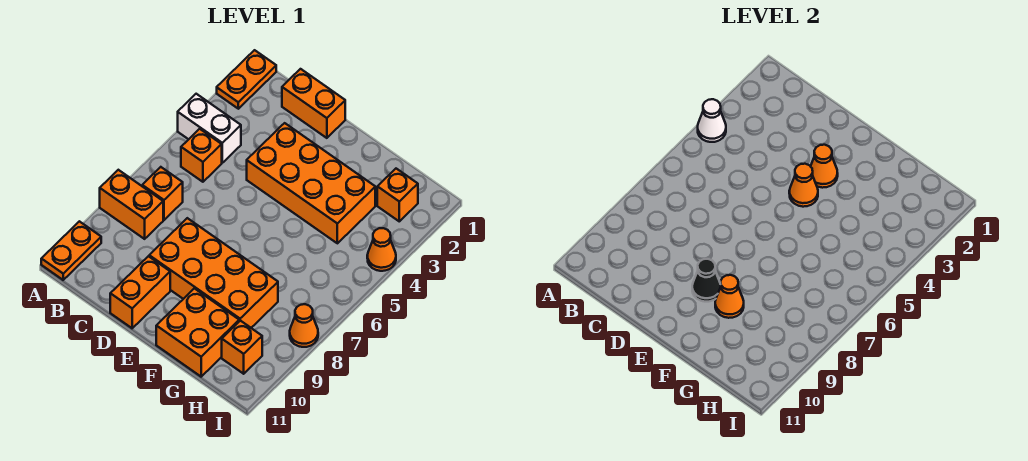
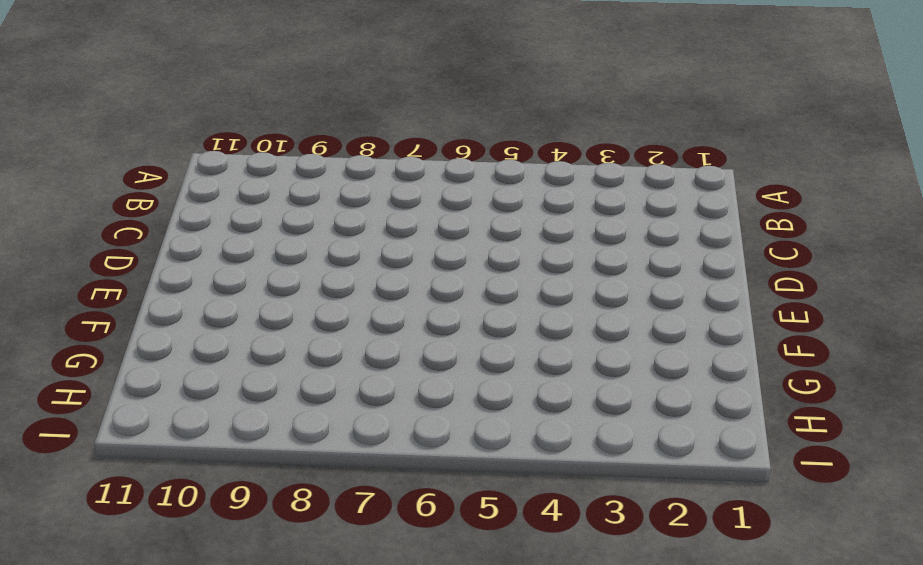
none -> orange 1x2 plate [217,50,276,109]
none -> white 1x2 brick [178,94,241,163]
none -> orange 1x2 brick [100,170,163,239]

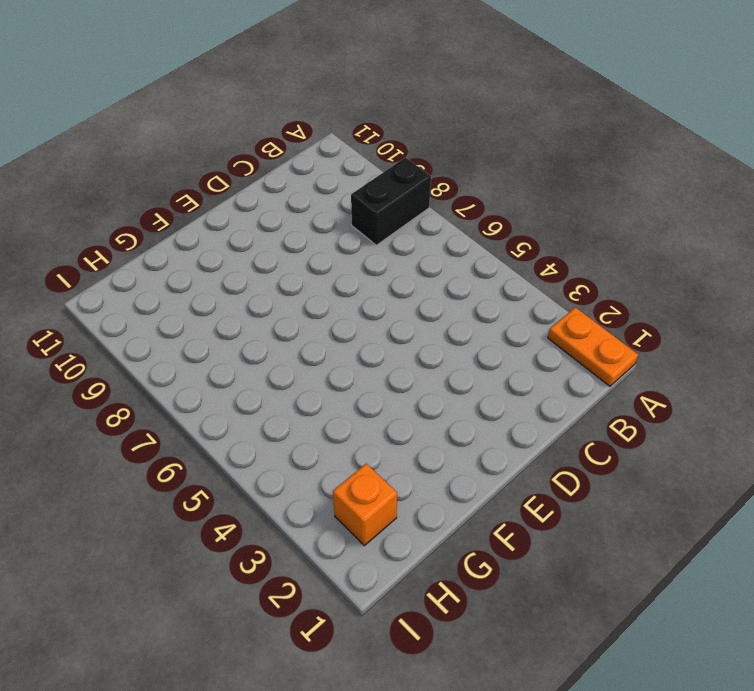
black 1x2 brick [351,158,431,245] -> orange 1x2 brick [100,170,163,239]
none -> white 1x2 brick [178,94,241,163]
none -> orange 1x2 plate [41,221,101,280]
none -> orange 1x1 brick [181,129,222,182]

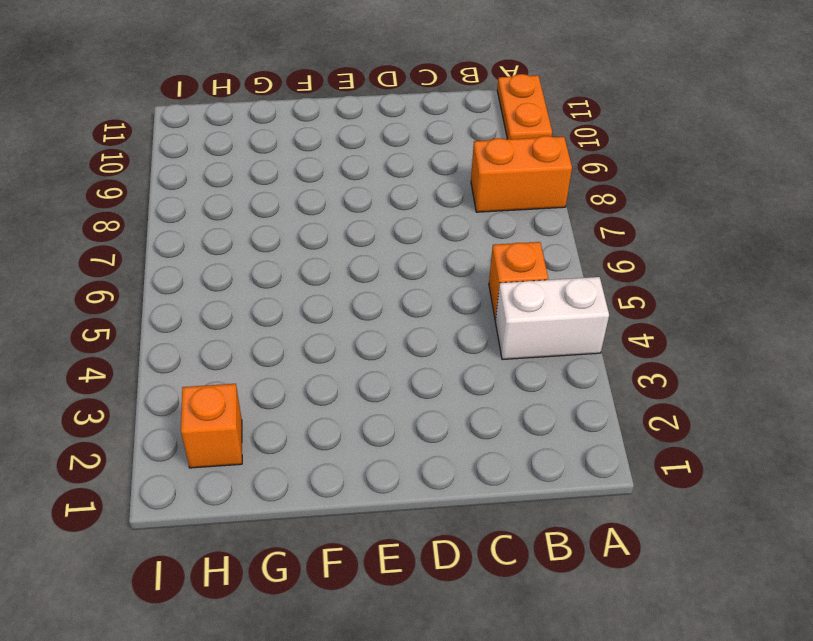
none -> orange 1x2 plate [217,50,276,109]
none -> orange 1x1 brick [142,167,183,220]
none -> orange 1x2 brick [282,69,345,138]

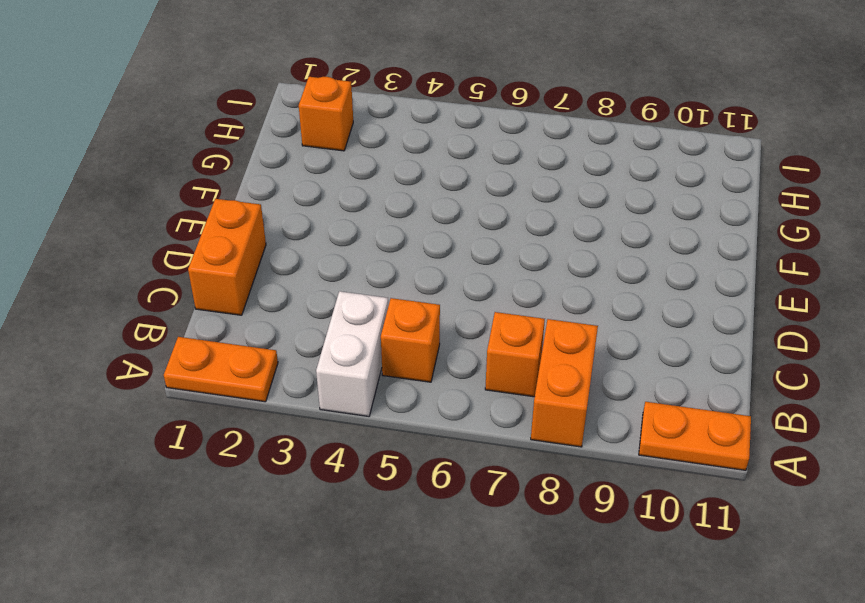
none -> orange 2x4 brick [247,123,375,243]
none -> orange 2x4 brick [149,218,278,328]
none -> orange 1x2 brick [110,256,170,328]

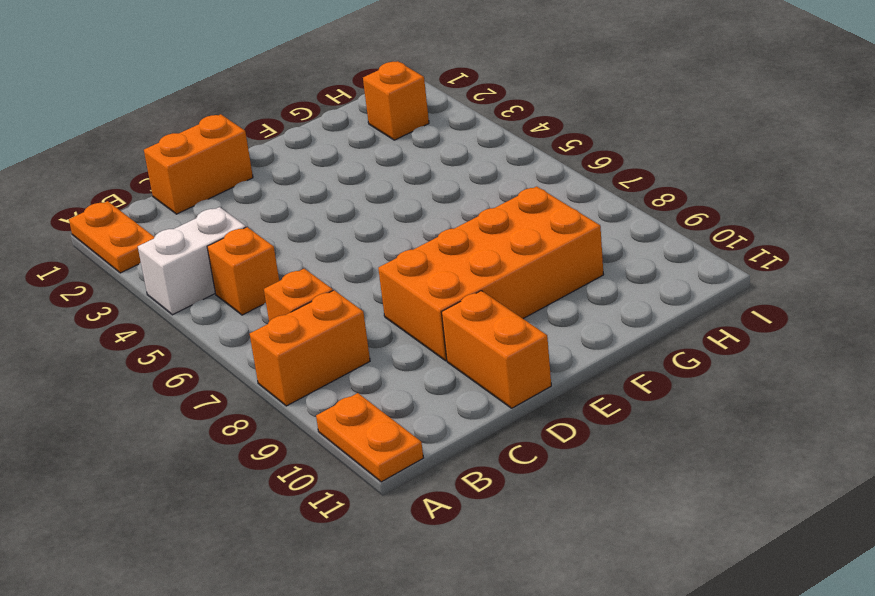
none -> orange 2x4 brick [247,123,375,243]
none -> orange 2x2 brick [156,288,239,377]
none -> orange 1x1 brick [222,321,262,374]

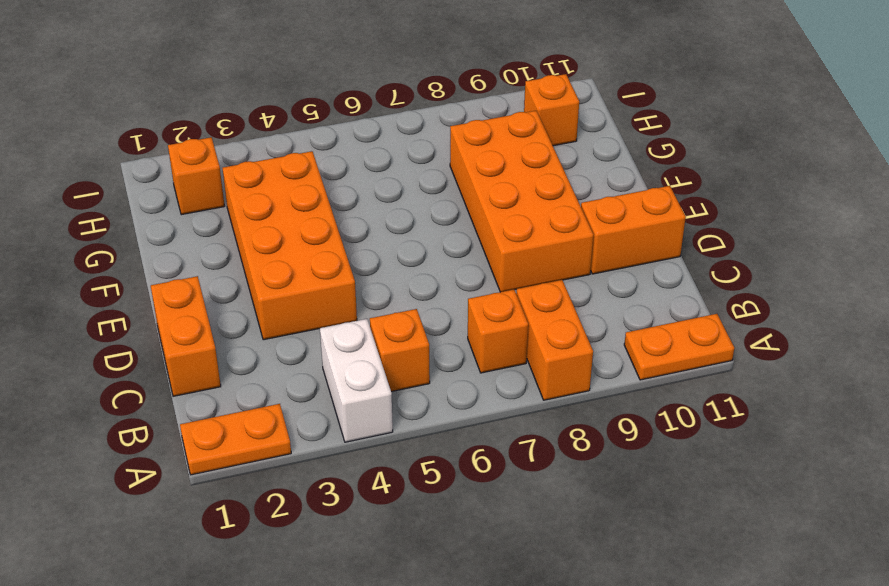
none -> orange 2x2 brick [156,288,239,377]
none -> orange 1x1 cone [367,228,396,271]
none -> orange 1x1 cone [290,304,318,347]

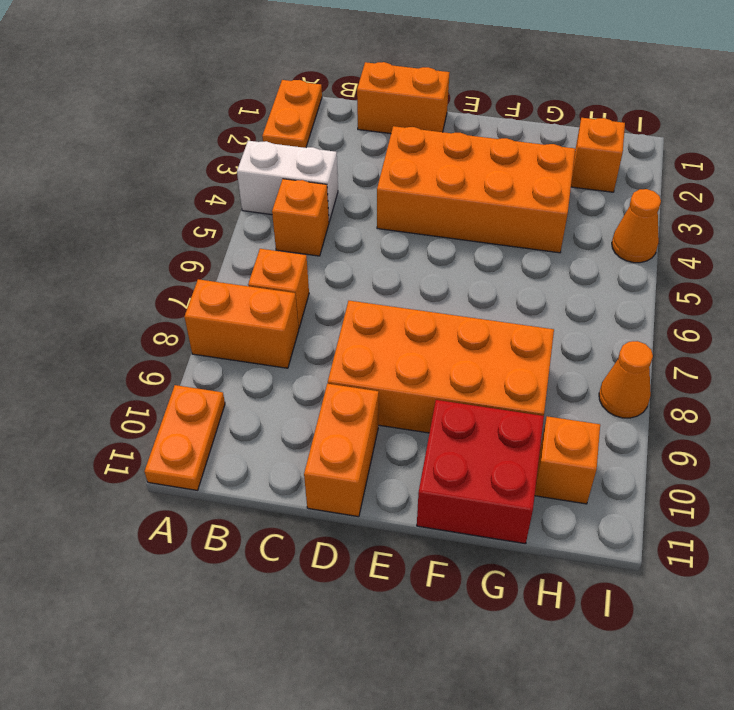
red 2x2 brick [417,400,544,544] -> orange 2x2 brick [156,288,239,377]
none -> white 1x1 cone [698,99,726,142]
none -> orange 1x1 cone [811,145,838,188]
none -> orange 1x1 cone [789,164,818,207]

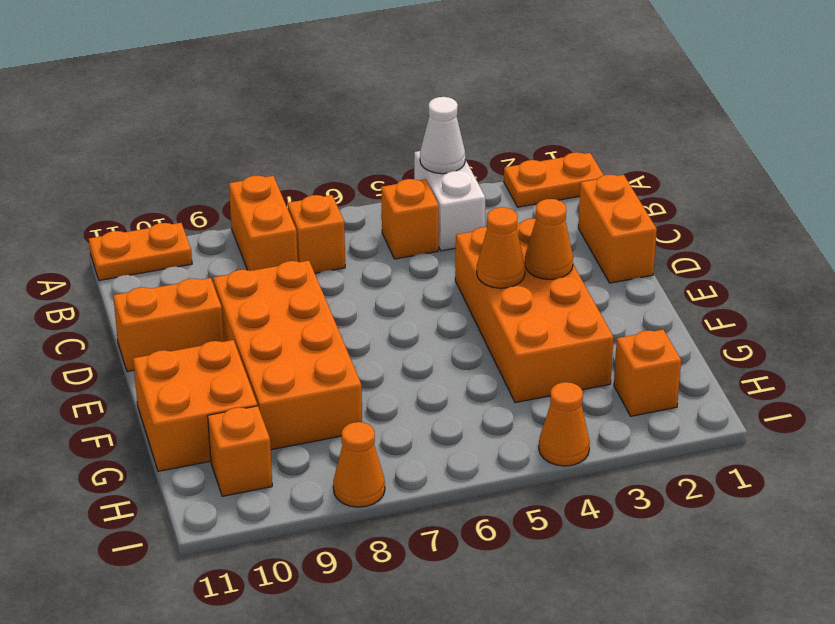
none -> black 1x1 cone [692,259,721,302]
none -> orange 1x1 cone [715,275,744,318]

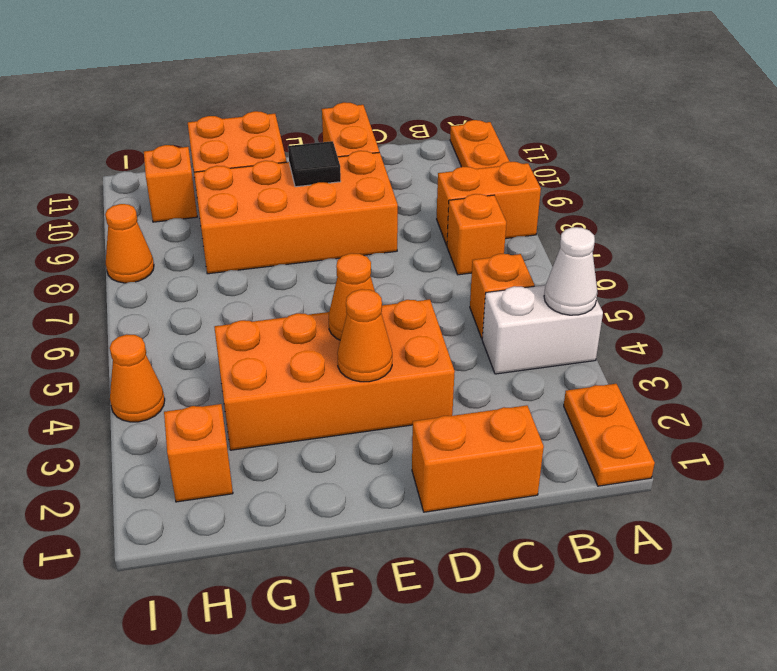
black 1x1 tile [288,141,341,187] -> black 1x1 cone [692,259,721,302]
none -> orange 1x1 cone [715,275,744,318]

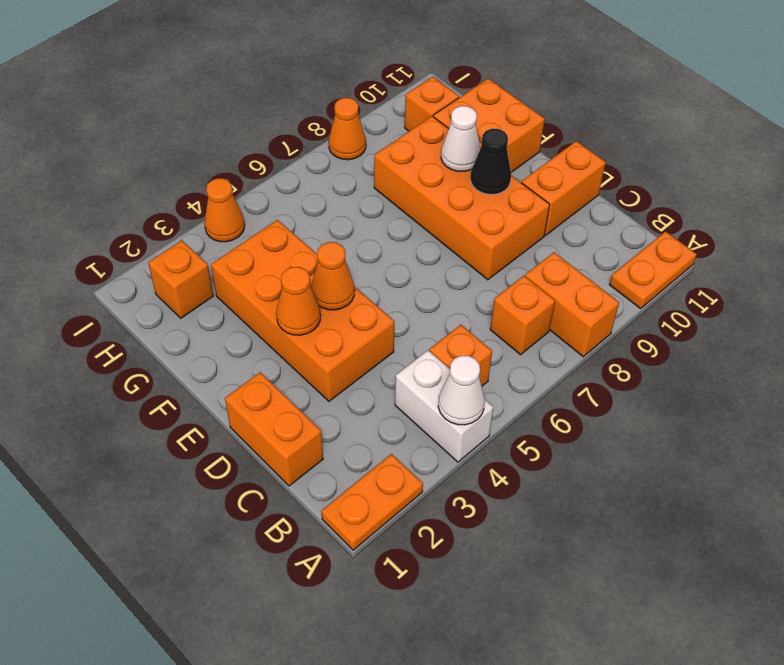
white 1x1 cone [441,106,480,171] -> orange 1x1 cone [715,275,744,318]

